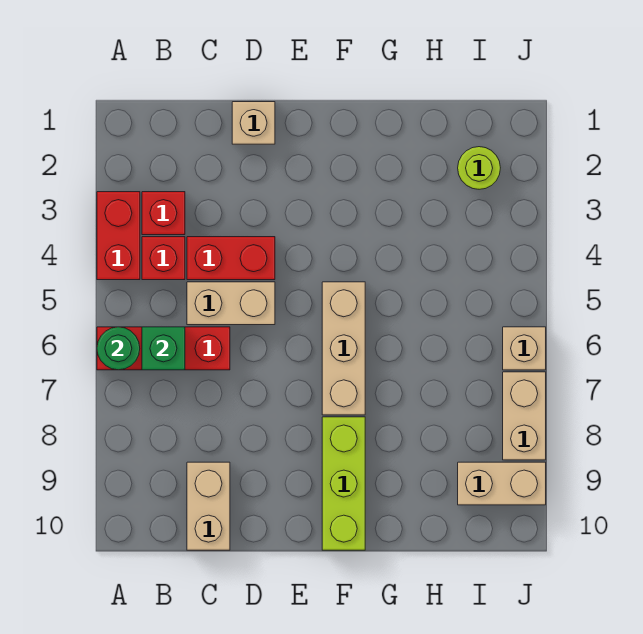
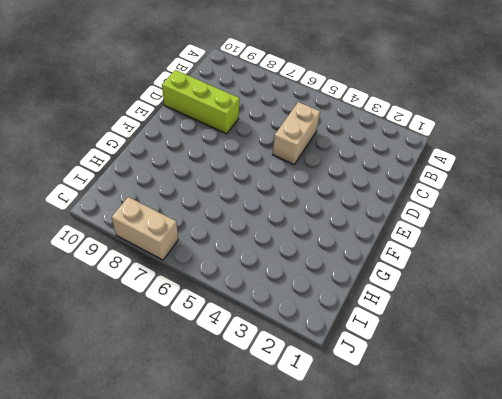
lime 1x3 brick [162,70,239,134] -> lime 1x3 brick moved to [322,417,365,550]
none -> red 1x2 brick [97,192,140,280]
none -> red 1x3 brick [97,327,230,370]
none -> red 1x1 brick [142,192,185,235]

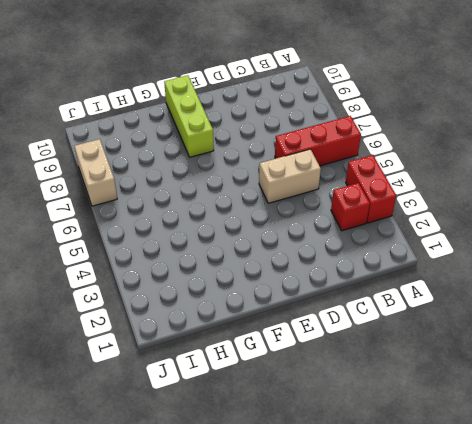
none -> red 1x1 brick [142,237,185,280]
none -> red 1x2 brick [187,237,275,280]
none -> tan 1x2 brick [187,462,230,550]

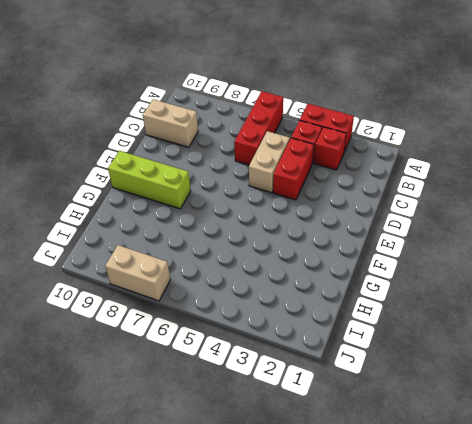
none -> tan 1x1 brick [232,102,275,144]
none -> tan 1x3 brick [322,282,365,415]
none -> lime 1x1 round brick [458,147,500,189]

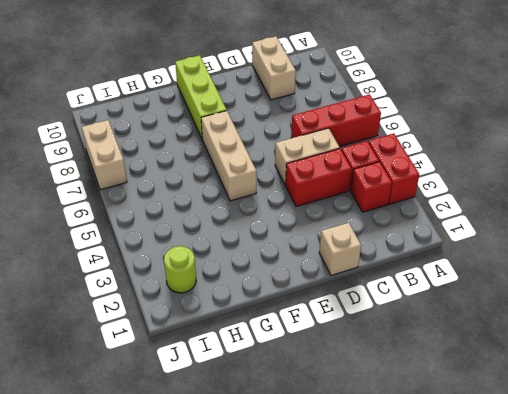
none -> tan 1x2 brick [458,462,546,505]
none -> tan 1x1 brick [503,327,546,370]
none -> green 1x1 round brick [97,327,140,370]

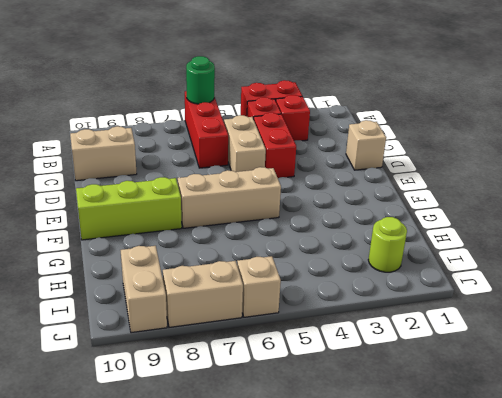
none -> green 1x1 brick [142,327,185,370]

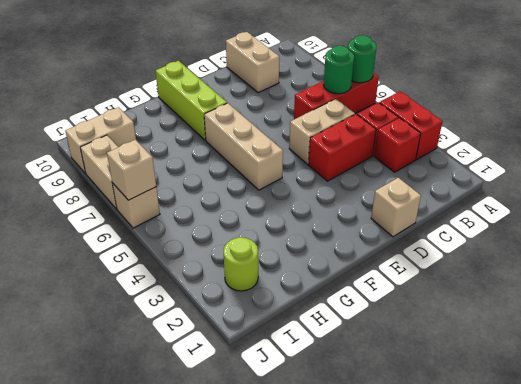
green 1x1 round brick [324,46,354,94] -> green 1x1 brick [142,327,185,370]
tan 1x1 brick [107,140,156,200] -> none

